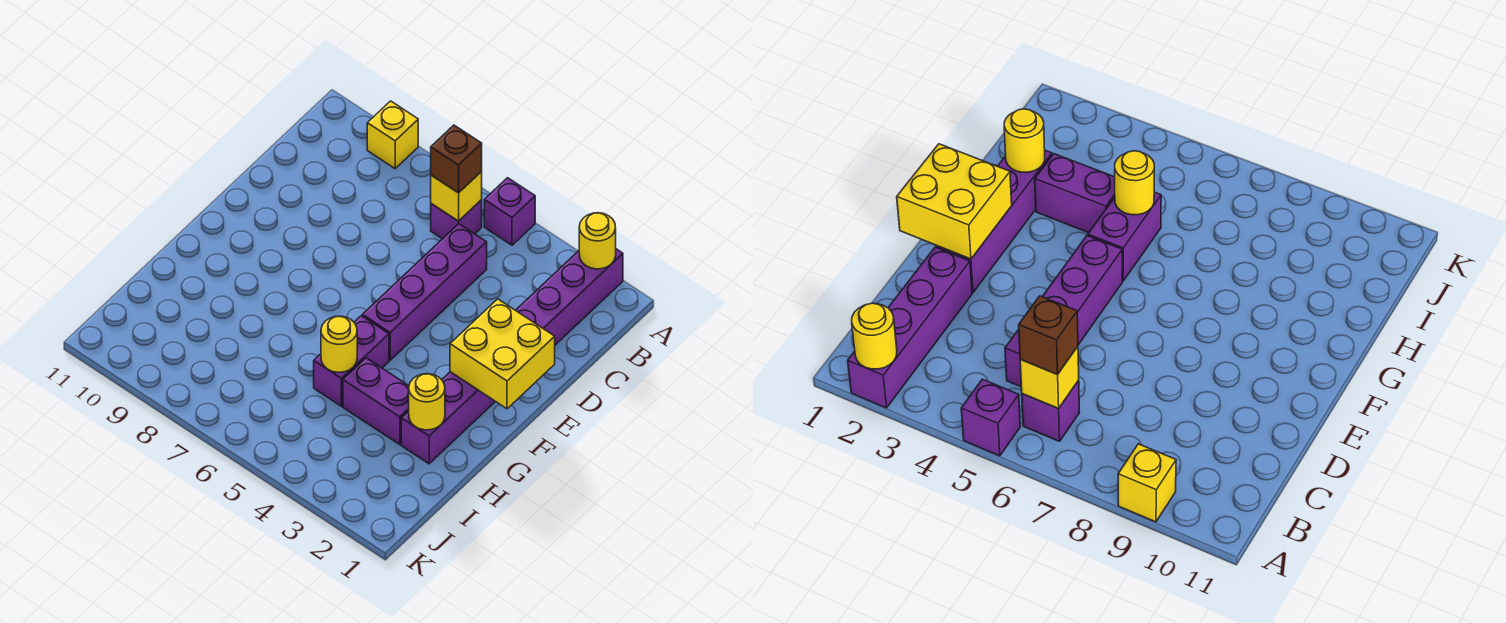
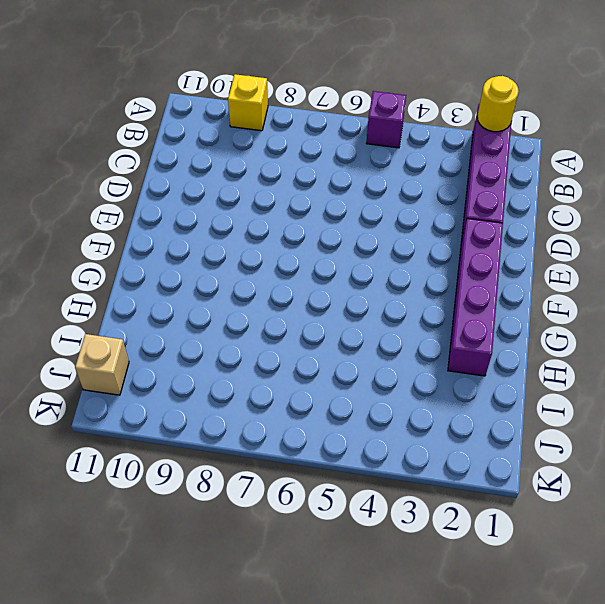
tan 1x1 brick [75,334,129,395] -> none
none -> purple 1x1 brick [431,200,482,239]
none -> purple 1x4 brick [362,224,487,360]
none -> purple 1x2 brick [314,316,389,406]

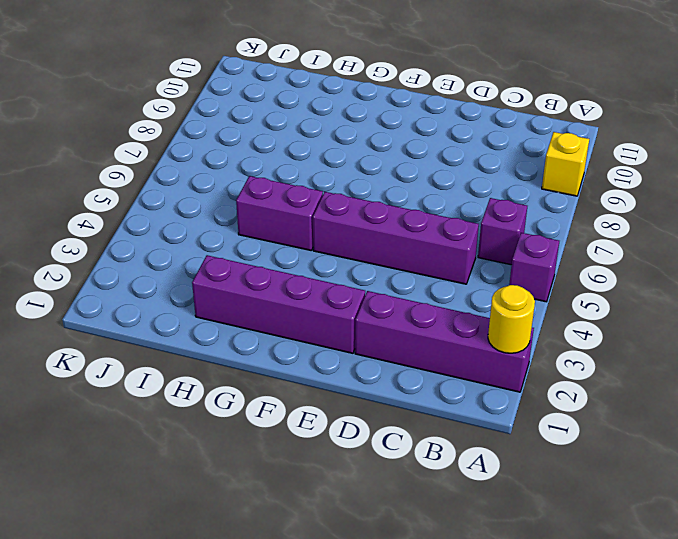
none -> purple 1x2 brick [343,358,409,445]
none -> yellow 1x1 brick [431,172,482,221]
none -> yellow 2x2 brick [450,299,555,409]

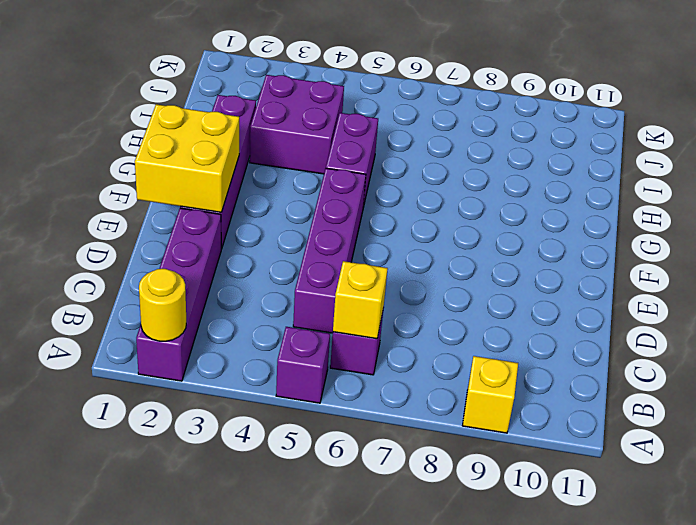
purple 2x2 brick [250,75,344,174] -> purple 1x2 brick [343,358,409,445]
none -> yellow 1x1 round brick [409,374,445,430]
none -> yellow 1x1 round brick [321,316,357,372]
none -> brown 1x1 brick [431,125,482,193]

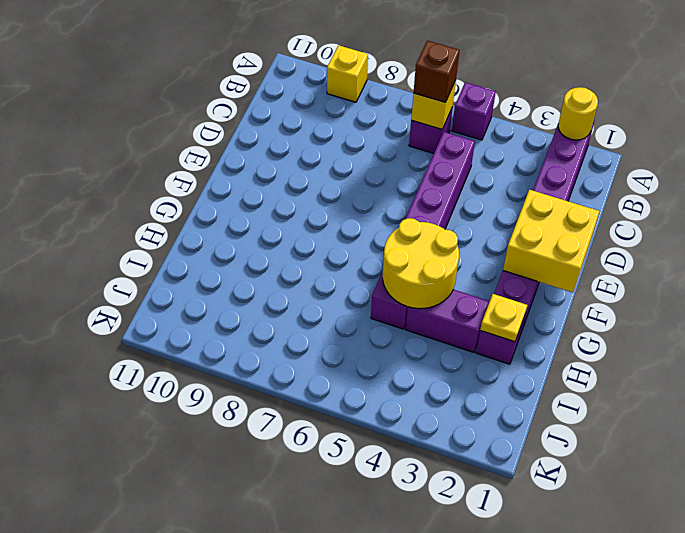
yellow 2x2 round brick [383,218,459,309] -> yellow 1x1 round brick [321,316,357,372]
yellow 1x1 plate [480,294,527,342] -> yellow 1x1 round brick [409,374,445,430]

